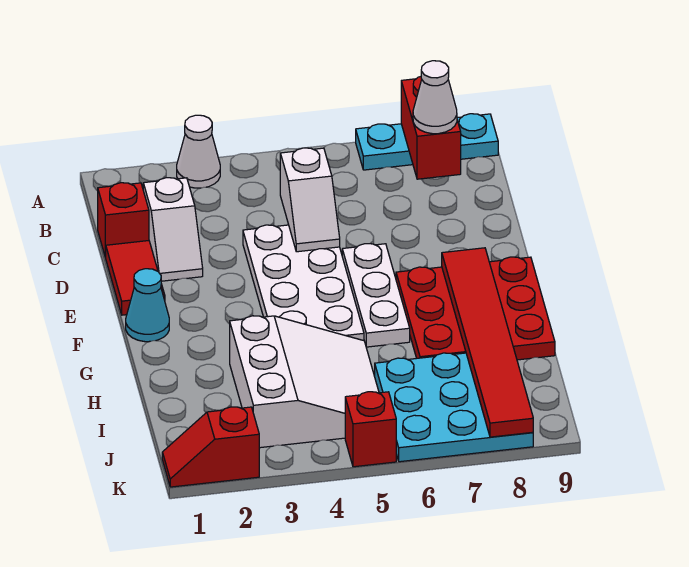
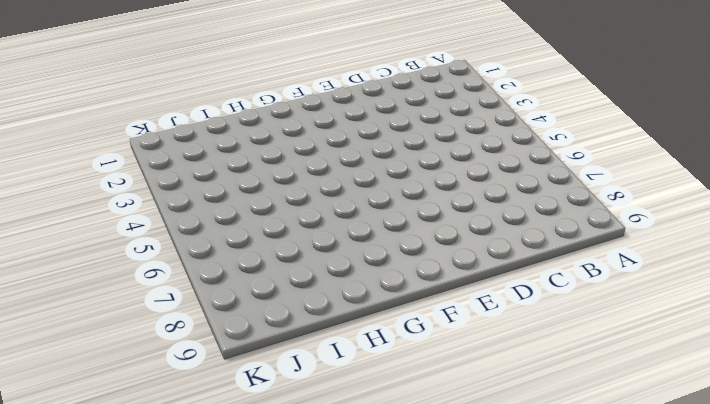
none -> white 1x1 cone [177,115,220,188]
none -> cyan 1x3 plate [356,114,498,170]
none -> red 1x1 brick [98,183,149,258]

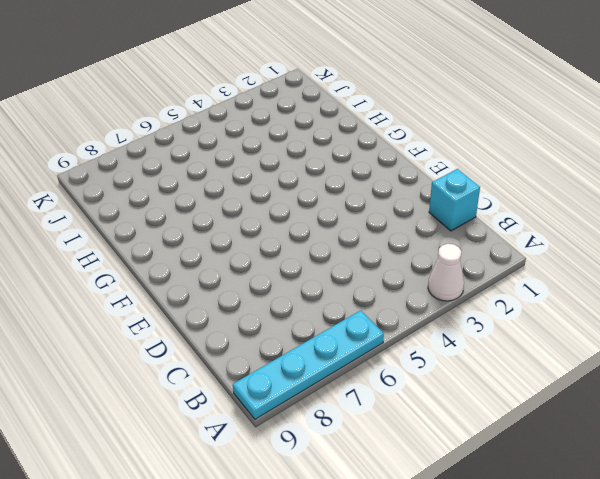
cyan 1x4 plate [233,310,384,419] -> cyan 1x3 plate [356,114,498,170]
cyan 1x1 brick [429,169,480,231] -> red 1x1 brick [98,183,149,258]
none -> white 1x2 slope [143,178,203,281]
none -> red 1x2 tile [106,241,165,315]
none -> white 2x4 plate [243,225,364,341]

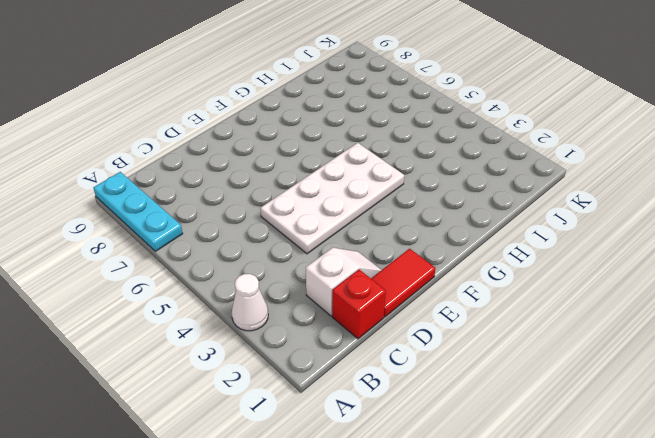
none -> white 1x3 plate [342,244,410,347]
none -> cyan 1x1 cone [126,269,169,342]
none -> red 3x3 plate [396,257,555,360]

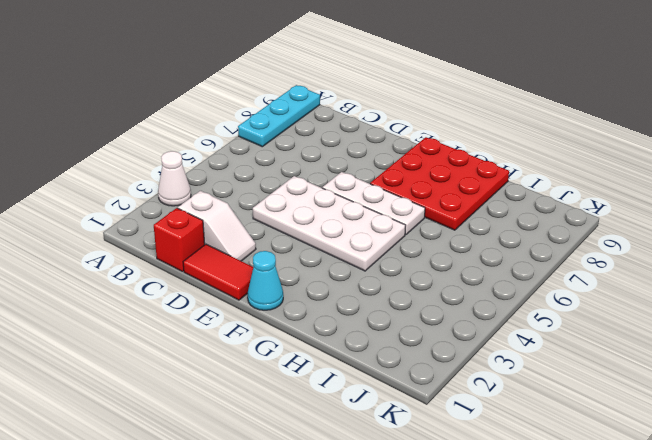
none -> white 3x3 slope [230,316,379,448]
none -> cyan 3x3 plate [375,353,533,462]
none -> red 1x2 slope [162,407,259,487]

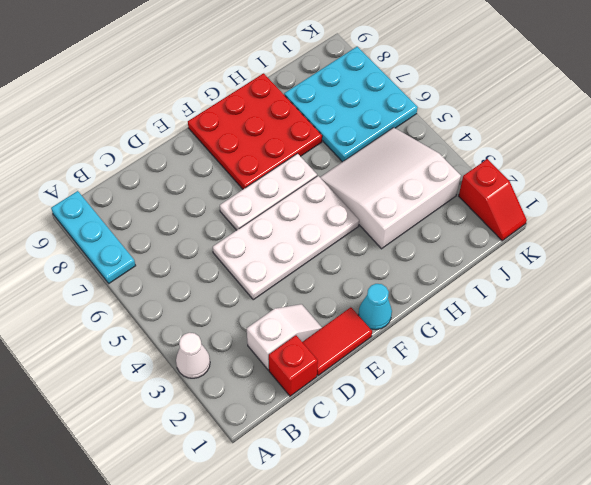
none -> red 1x1 brick [345,392,396,467]
none -> red 1x2 brick [401,77,461,179]
none -> white 1x2 slope [280,148,340,252]

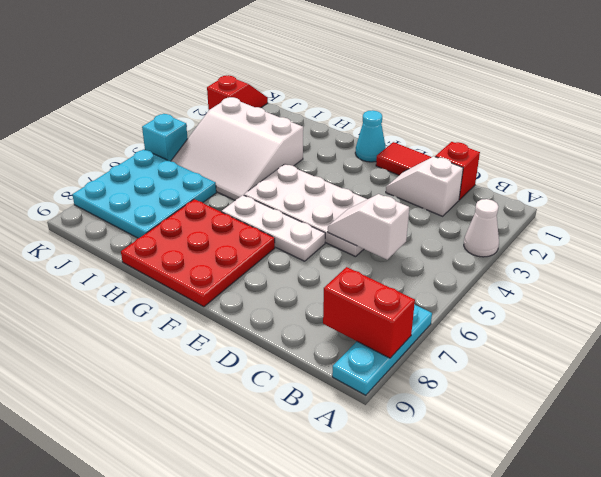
cyan 1x1 brick [142,114,188,161] -> red 1x1 brick [345,392,396,467]
none -> red 1x6 tile [442,248,533,437]
none -> white 1x1 cone [413,61,457,134]

